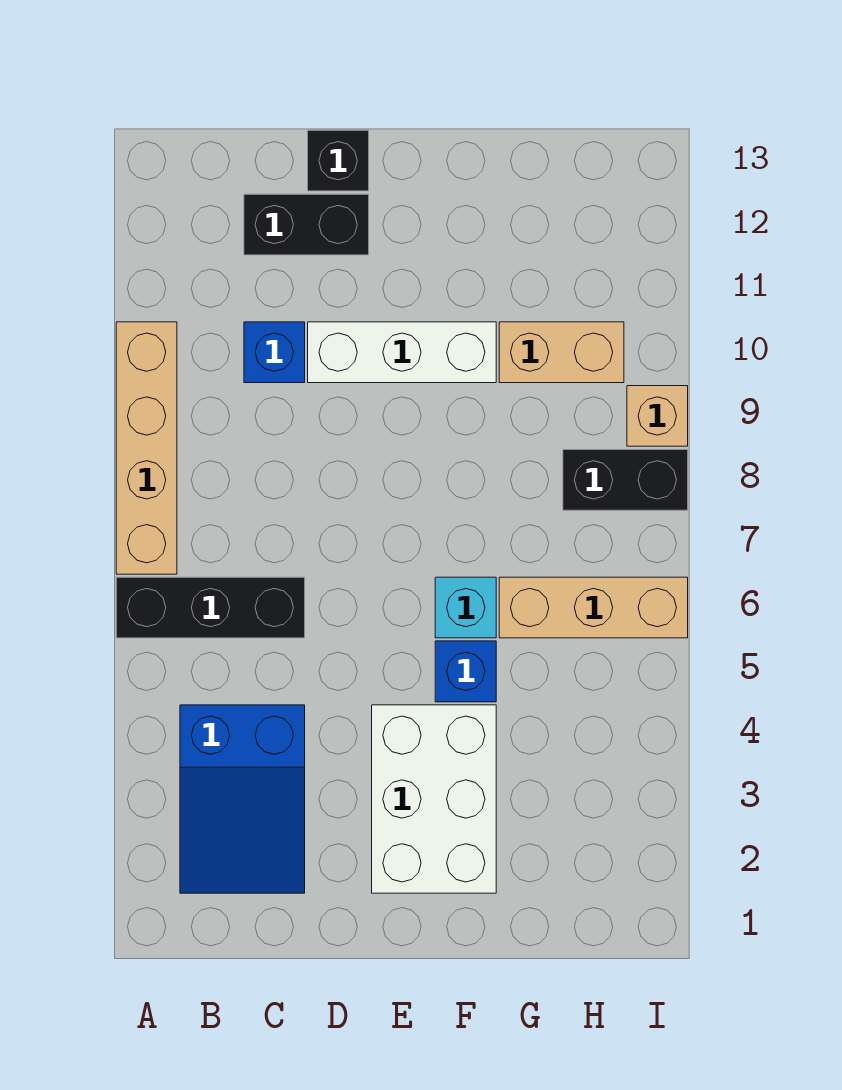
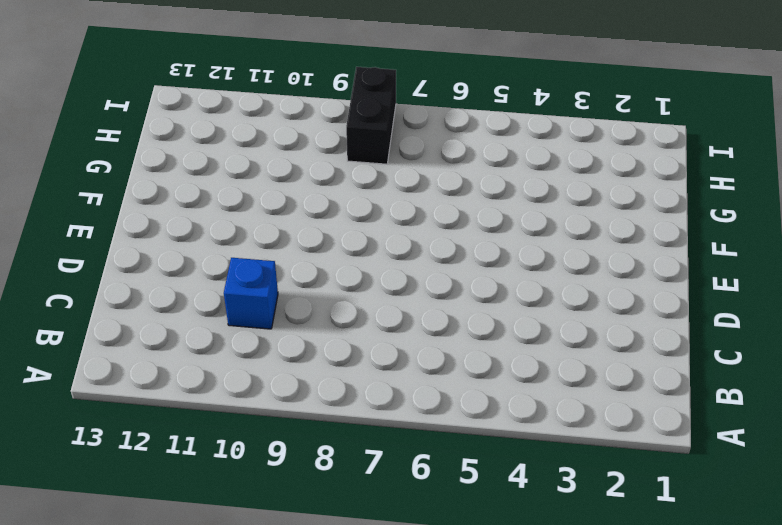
none -> black 1x3 brick [116,577,305,638]
none -> tan 1x4 brick [116,322,177,574]
none -> blue 2x3 slope [180,705,305,893]

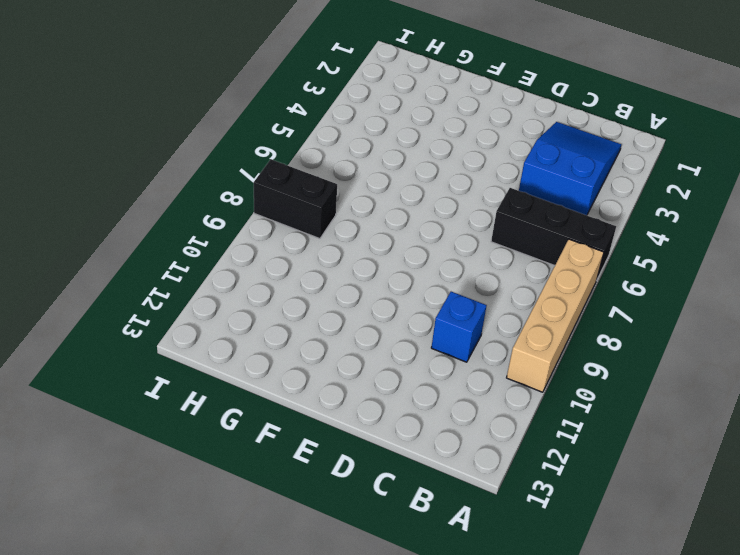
none -> black 1x2 brick [244,194,369,255]
none -> white 1x3 brick [308,322,496,383]
none -> black 1x1 brick [308,130,369,191]

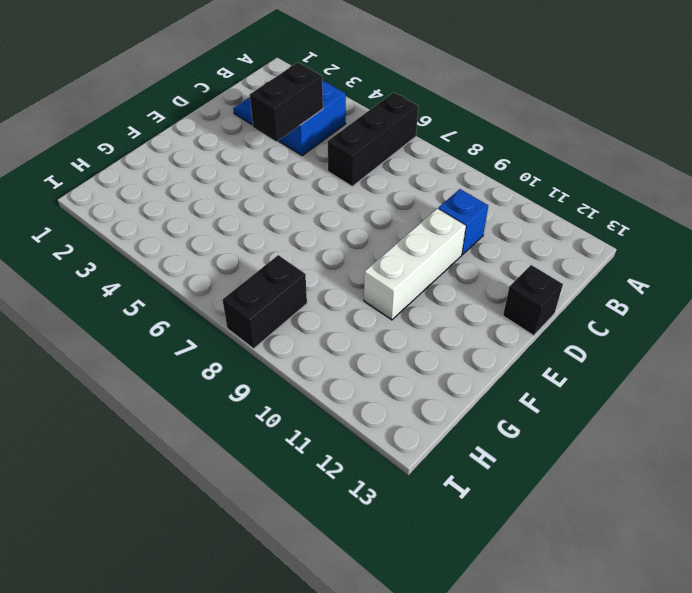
black 1x2 brick [250,63,323,142] -> black 1x2 brick moved to [244,194,369,255]
none -> tan 1x4 brick [116,322,177,574]
none -> white 2x3 brick [372,705,496,893]
none -> blue 1x1 brick [435,641,496,702]

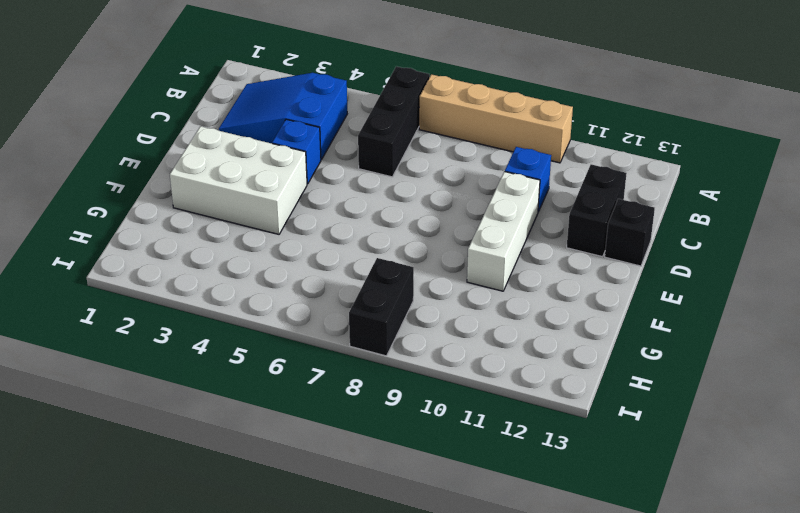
blue 1x1 brick [272,119,321,184] -> blue 1x1 brick moved to [435,641,496,702]
none -> cyan 1x1 brick [435,577,496,638]
none -> tan 1x3 brick [499,577,688,638]
none -> tan 1x2 brick [499,322,624,383]

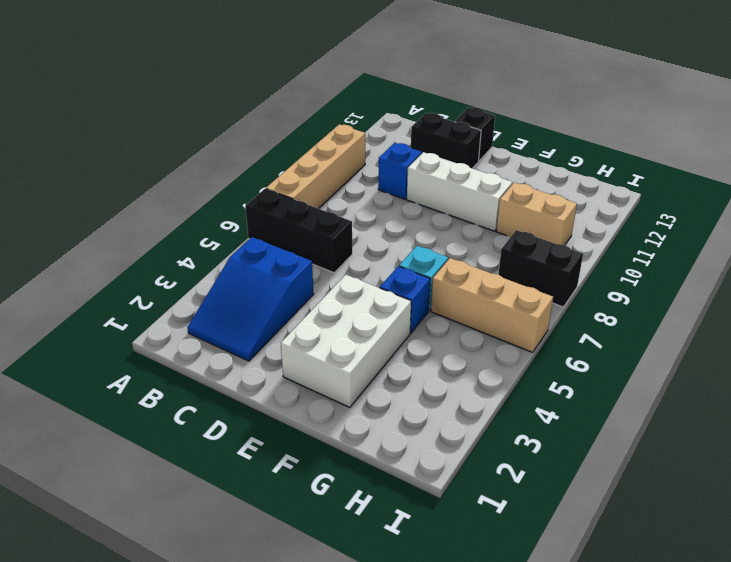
none -> tan 1x1 brick [627,386,688,446]

